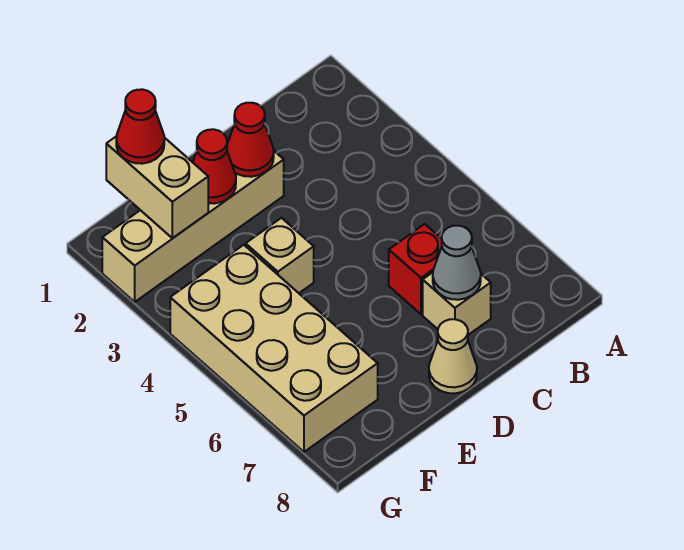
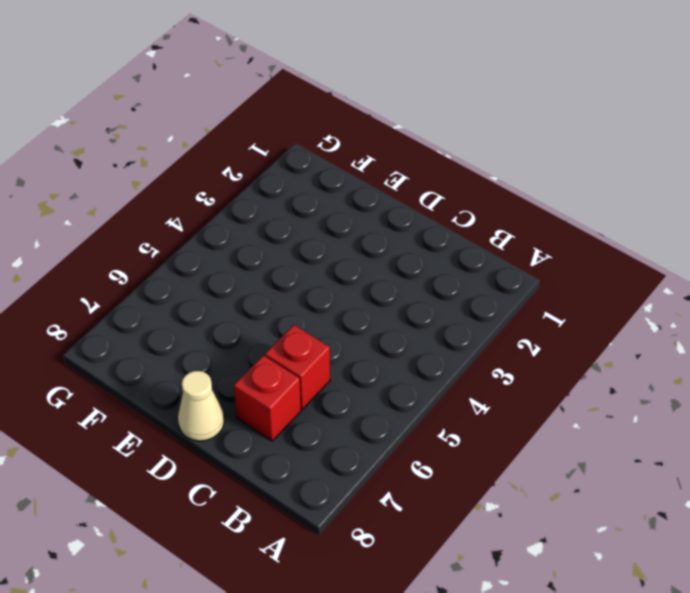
red 1x1 brick [234,355,301,441] -> tan 1x1 brick [423,272,491,335]
none -> tan 1x4 brick [102,151,284,302]
none -> tan 1x1 brick [246,218,314,293]

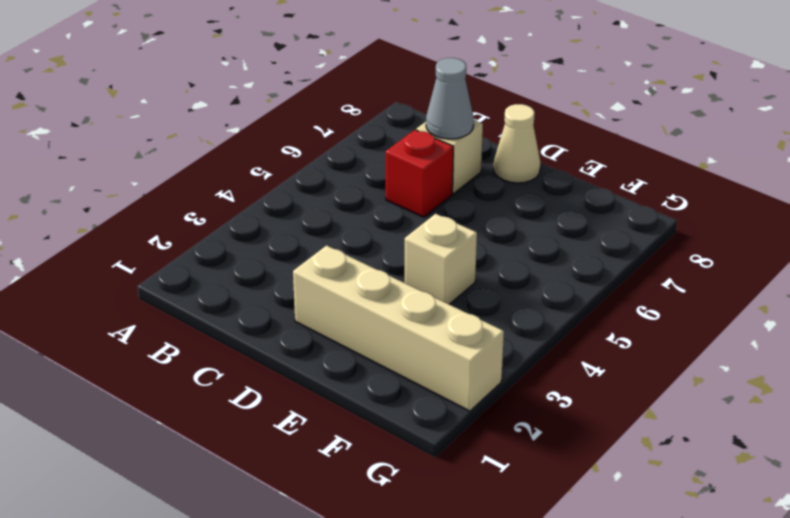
none -> tan 2x4 brick [170,245,378,452]
none -> red 1x1 cone [227,103,274,177]

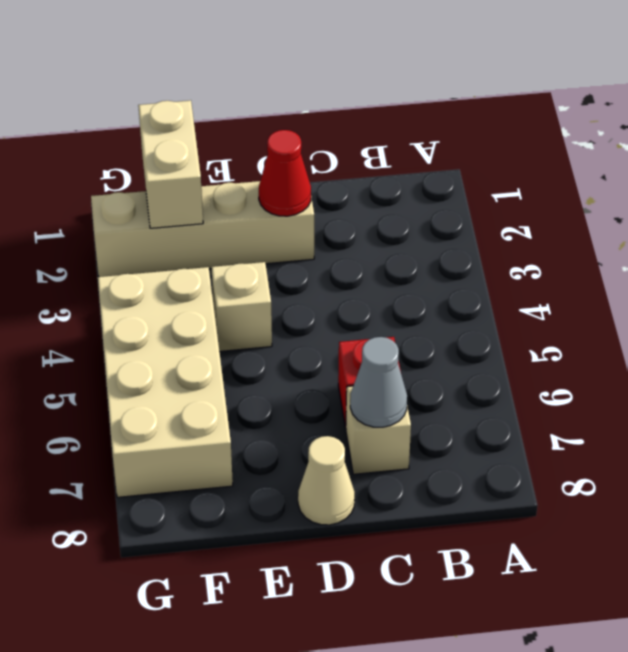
none -> red 1x1 cone [193,129,236,204]
none -> red 1x1 cone [116,89,164,164]

